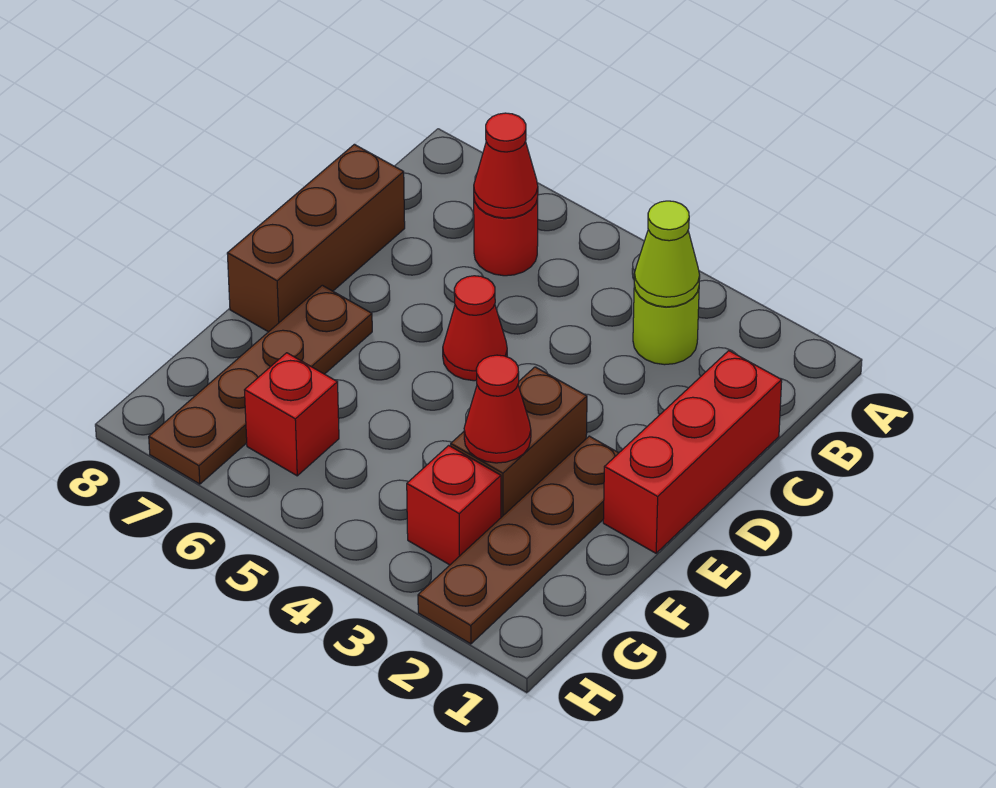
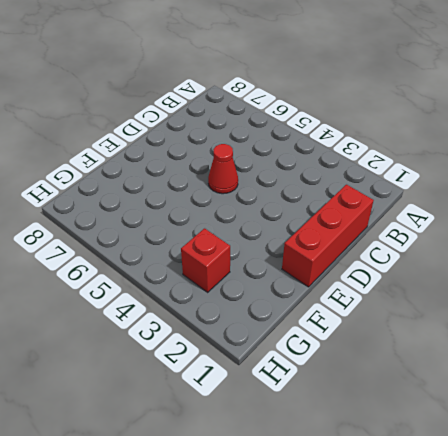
none -> lime 1x1 round brick [633,285,699,365]
none -> red 1x1 round brick [474,199,538,276]
none -> brown 1x3 brick [227,144,405,332]

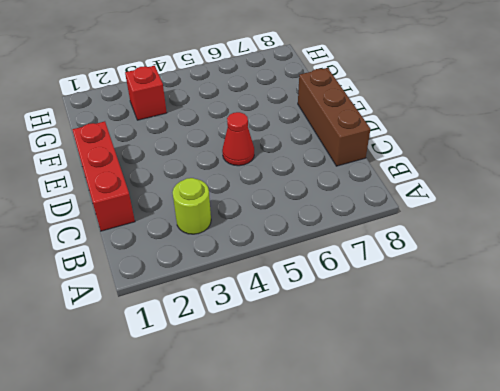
none -> red 1x1 round brick [474,199,538,276]
none -> brown 1x4 plate [418,436,618,644]
none -> brown 1x2 brick [451,367,587,517]

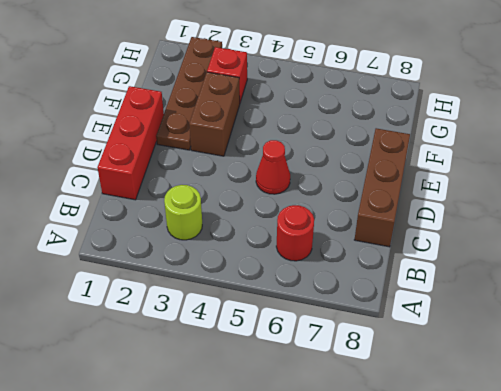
none -> brown 1x4 plate [149,285,372,484]
none -> red 1x1 brick [245,353,339,476]
none -> lime 1x1 cone [634,201,700,307]

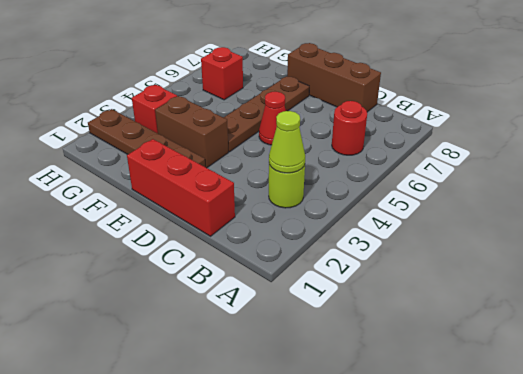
brown 1x4 plate [223,76,309,152] -> brown 1x4 plate turned to [149,285,372,484]
none -> red 1x1 cone [474,113,538,218]
none -> red 1x1 cone [464,355,531,463]

